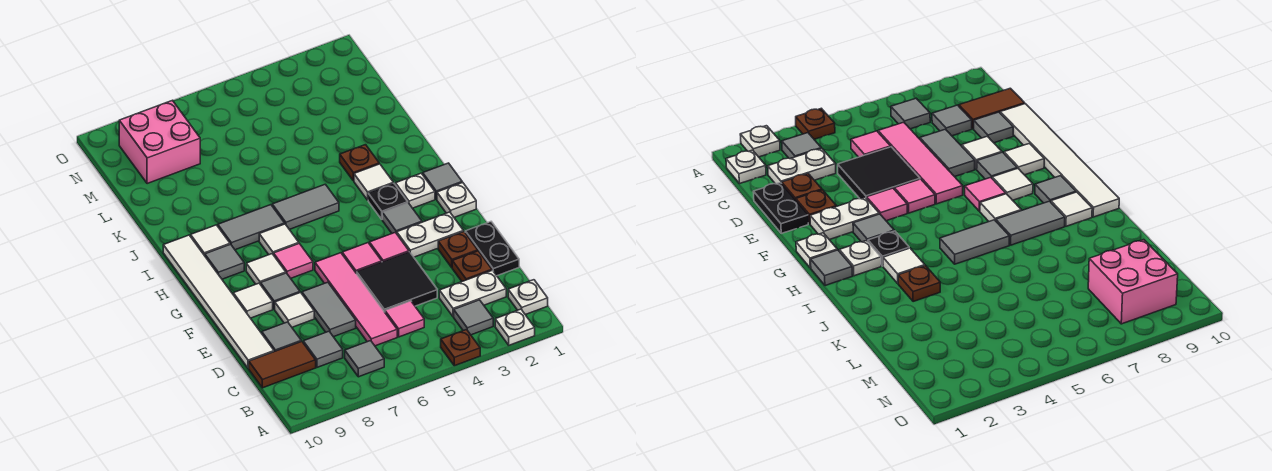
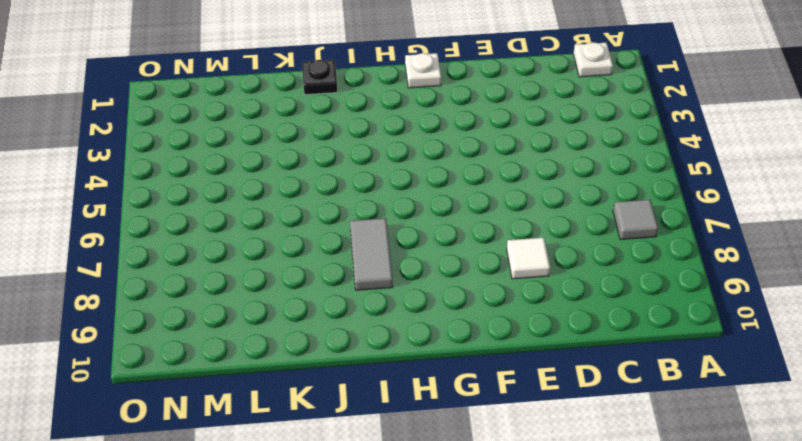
black 1x1 plate [302,60,337,95] -> black 1x1 plate moved to [368,183,408,219]
none -> white 1x1 plate [495,309,535,345]
none -> brown 1x1 plate [441,330,480,366]
none -> grey 1x1 tile [454,300,493,335]
none -> white 1x2 plate [439,270,506,317]

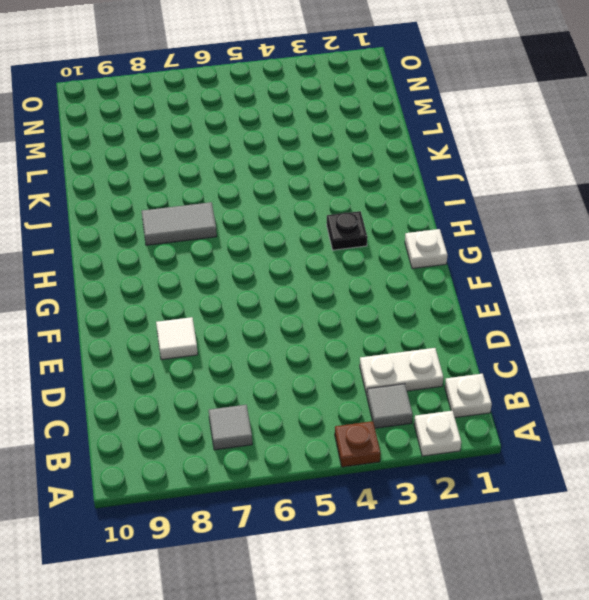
none -> pink 1x1 tile [385,301,424,337]
none -> pink 1x4 tile [315,253,397,346]
none -> grey 1x1 tile [303,331,343,367]
none -> brown 1x2 tile [249,341,316,388]

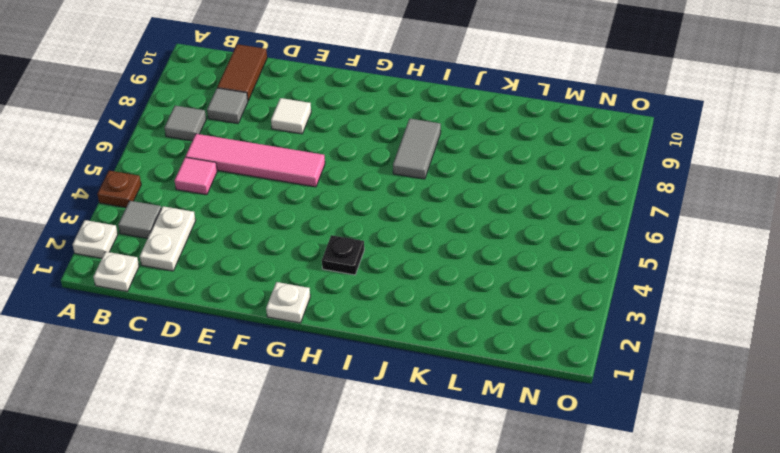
none -> black 1x2 plate [465,222,519,276]
none -> brown 1x1 plate [452,251,492,281]
none -> black 2x2 tile [357,252,437,312]
none -> grey 1x2 tile [302,282,356,337]

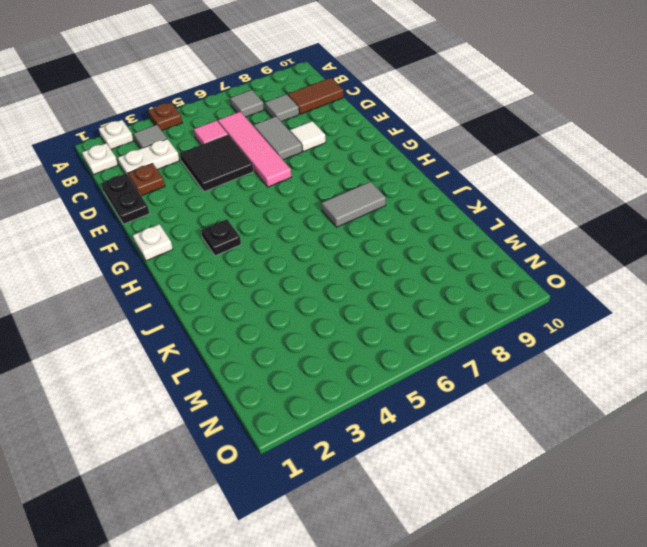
none -> grey 1x1 tile [262,322,301,352]
none -> white 1x6 tile [163,235,274,368]
none -> brown 1x1 plate [438,232,478,267]
none -> white 1x2 plate [397,212,463,257]

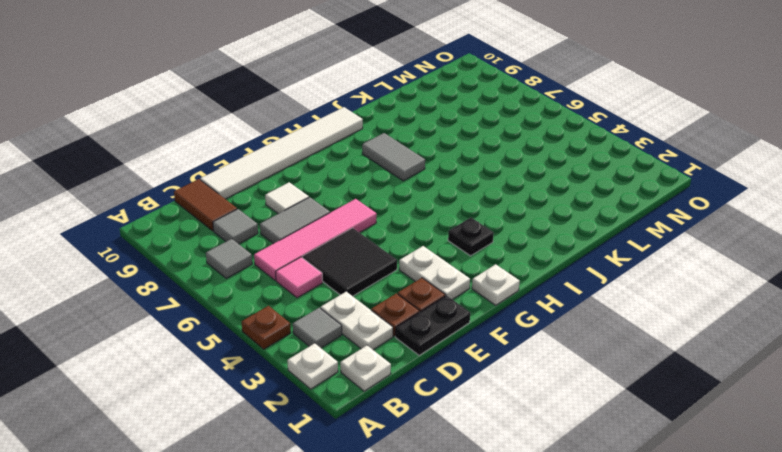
none -> grey 1x1 tile [262,322,301,352]
none -> pink 1x1 tile [369,233,409,262]
none -> pink 1x1 tile [342,243,382,274]
none -> grey 1x1 tile [261,273,300,309]

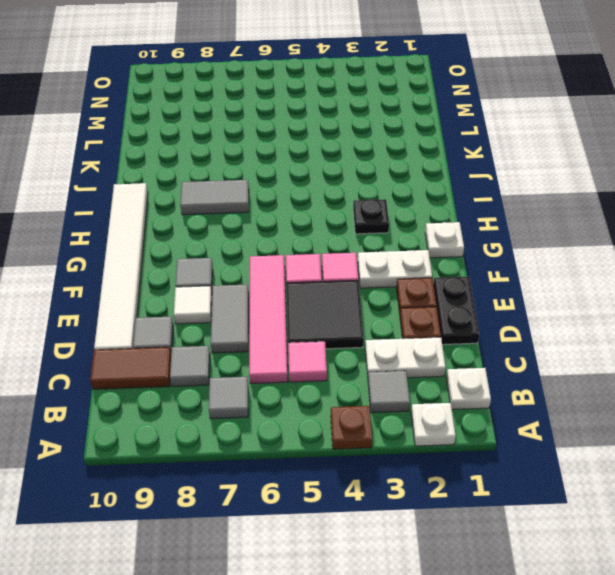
none -> white 1x1 tile [233,283,273,318]
none -> grey 1x1 tile [382,203,422,234]
none -> pink 1x1 tile [274,244,313,278]
none -> white 1x1 tile [246,254,286,285]

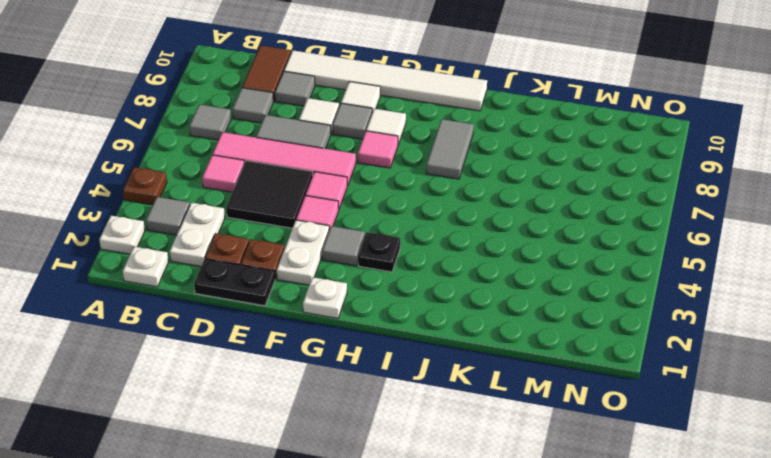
none -> grey 1x1 tile [423,163,462,199]
none -> white 1x1 plate [395,173,435,208]
none -> white 1x1 tile [259,224,299,255]
none -> grey 1x1 tile [205,244,244,279]

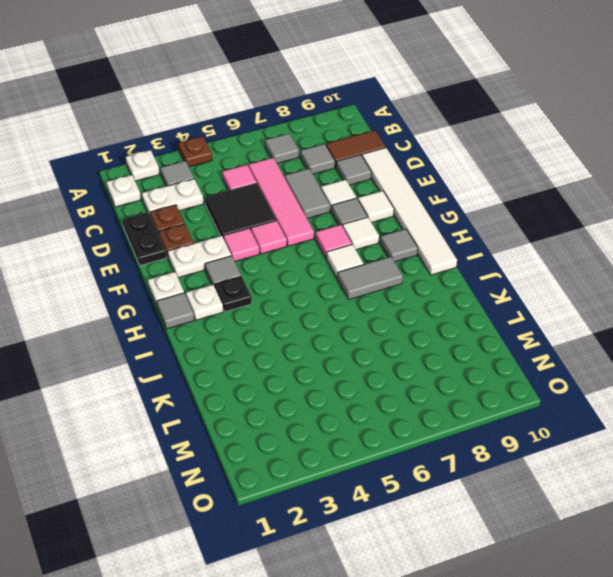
none -> white 1x1 tile [354,164,393,200]
none -> grey 1x2 tile [272,184,339,230]
none -> white 1x1 tile [191,225,230,256]
none -> brown 1x1 plate [340,145,379,181]

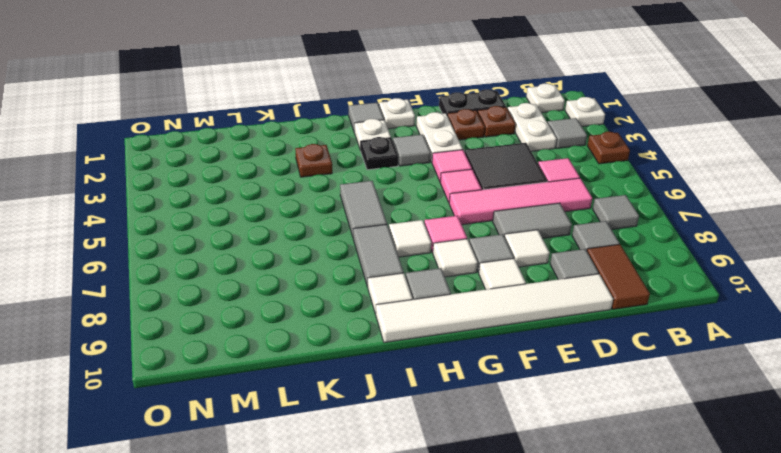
none -> white 1x1 tile [354,164,393,200]
none -> pink 2x2 brick [119,100,200,184]

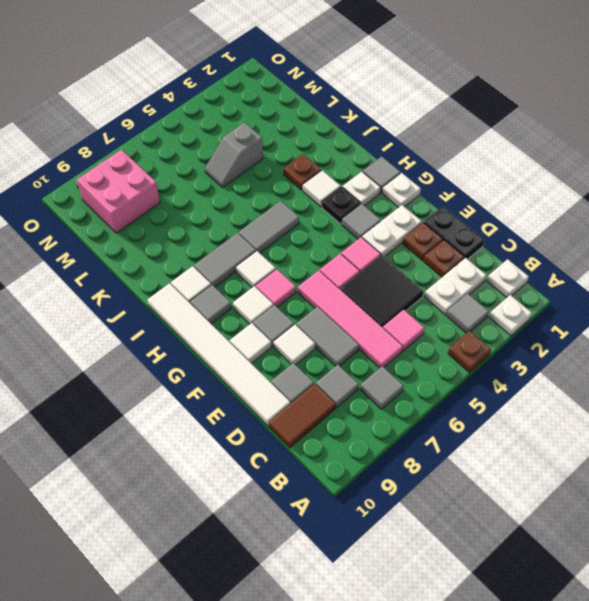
grey 1x2 slope [205,122,263,188] -> none

